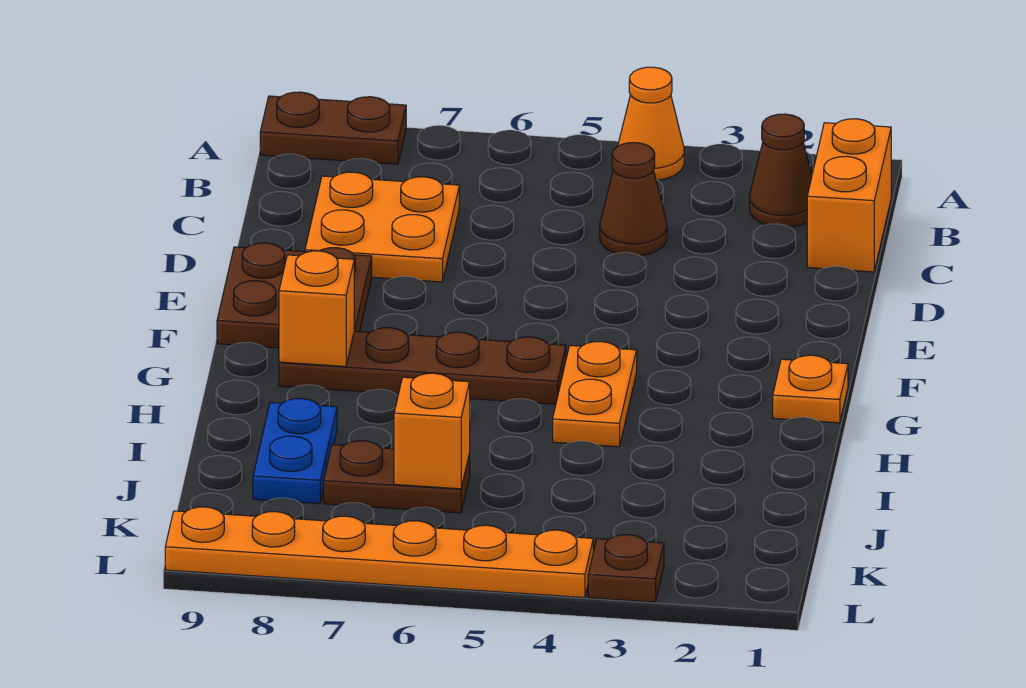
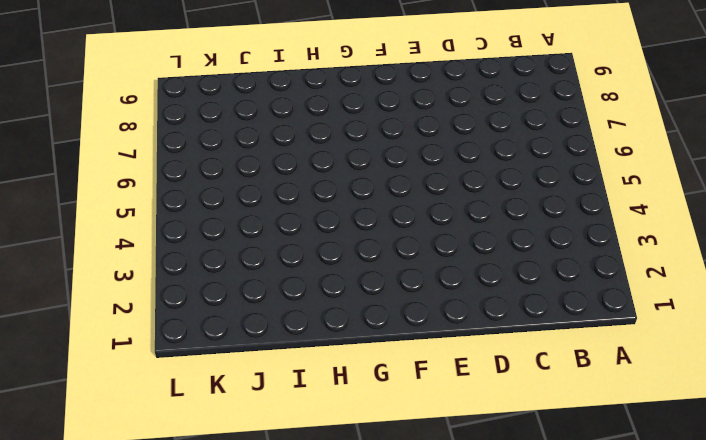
none -> orange 1x1 cone [618,67,684,180]
none -> brown 1x2 plate [260,92,406,164]
none -> orange 1x2 brick [807,119,891,272]

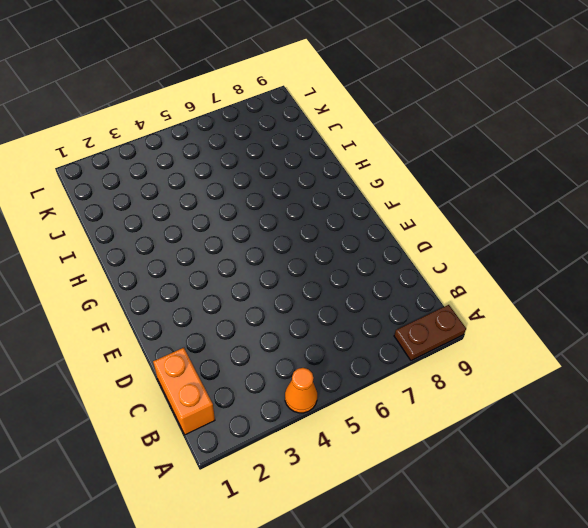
none -> brown 1x1 cone [750,114,812,227]
none -> brown 1x1 cone [600,143,667,256]
none -> orange 2x2 plate [305,172,459,282]

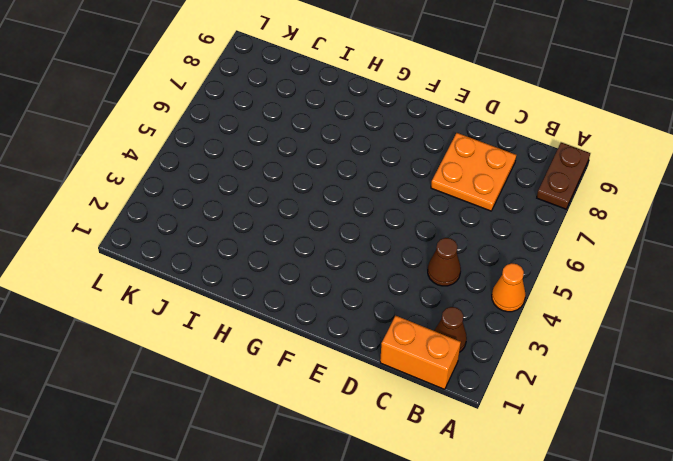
none -> brown 2x2 plate [217,243,372,348]
none -> orange 1x1 plate [773,355,848,423]
none -> orange 1x2 plate [553,342,637,447]

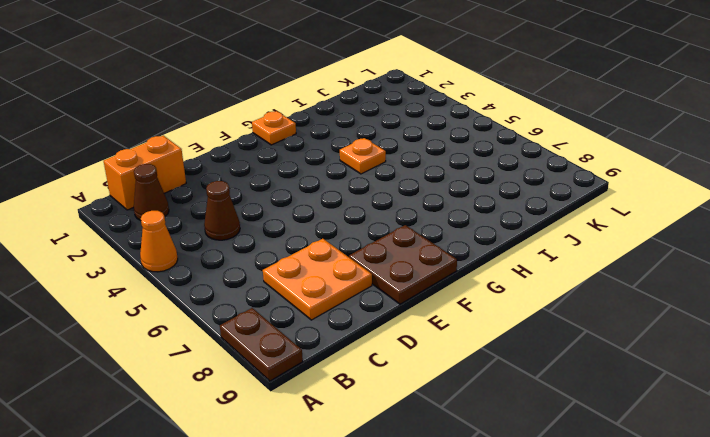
orange 1x1 plate [340,138,386,174] -> orange 1x2 plate [553,342,637,447]
none -> brown 1x4 plate [279,328,566,404]
none -> blue 1x2 plate [253,398,337,504]
none -> brown 1x2 plate [324,441,470,513]

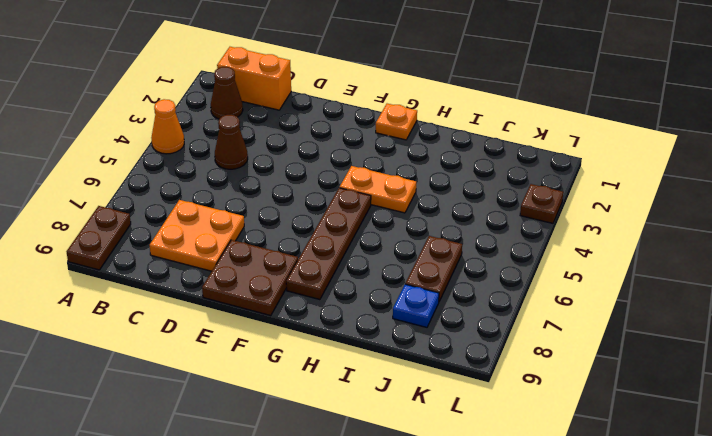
blue 1x1 plate [393,284,439,327] -> blue 1x2 plate [253,398,337,504]
none -> orange 1x6 plate [165,507,593,598]
none -> orange 1x1 brick [279,251,355,366]
none -> orange 1x1 brick [394,373,470,489]

